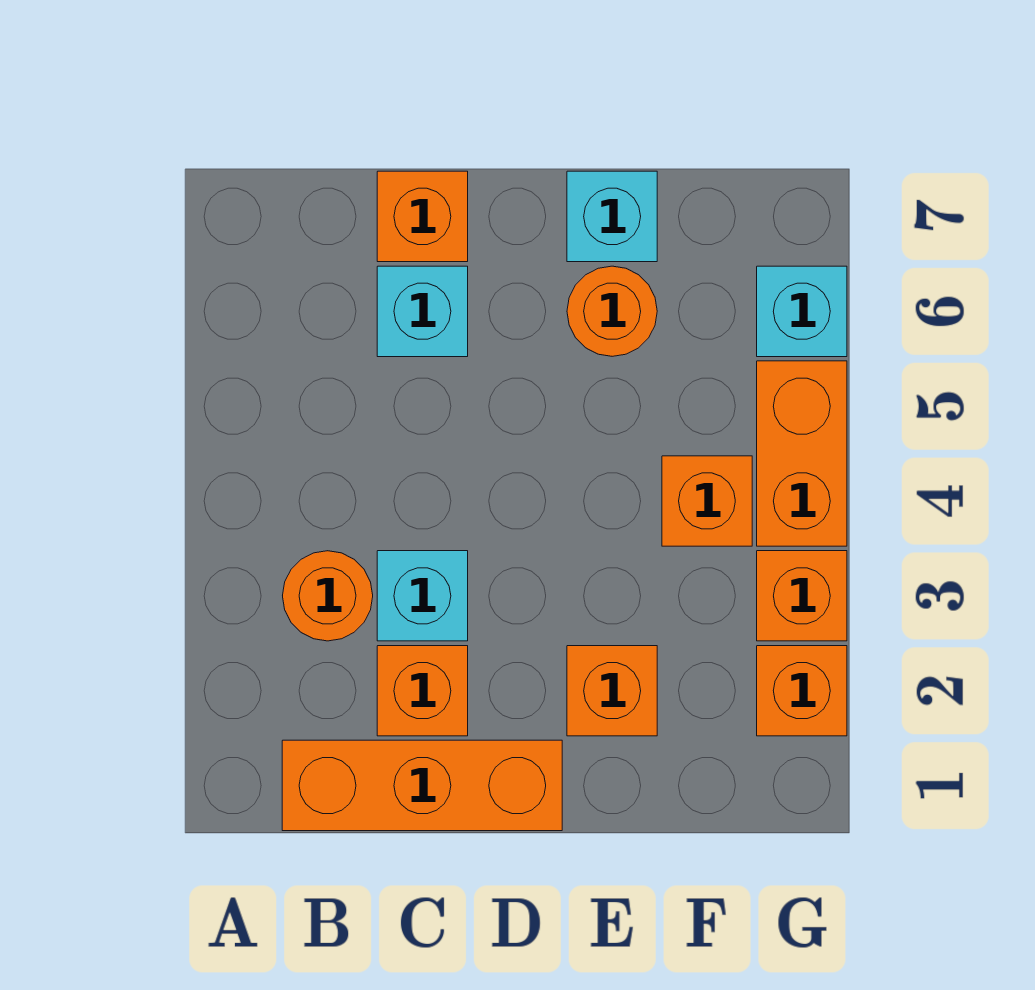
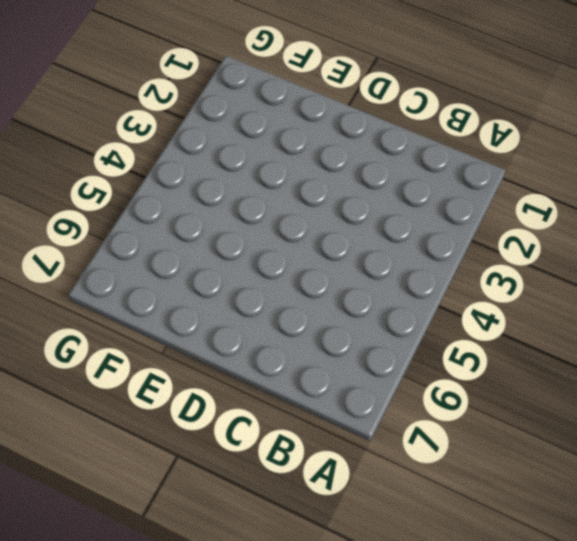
none -> orange 1x3 brick [282,740,562,831]
none -> orange 1x1 round brick [283,551,373,641]
none -> orange 1x1 brick [377,646,468,736]

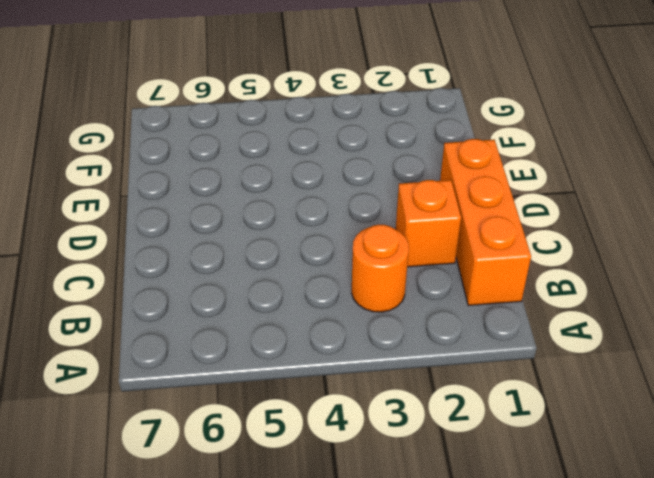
none -> cyan 1x1 brick [377,551,468,641]
none -> cyan 1x1 brick [377,266,468,357]
none -> orange 1x1 brick [377,171,468,262]

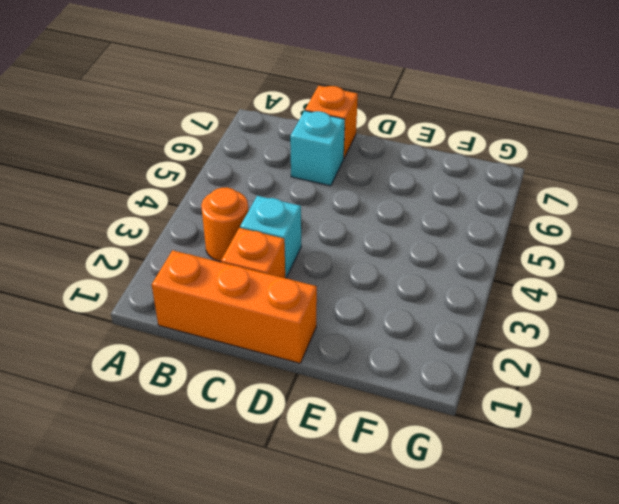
none -> orange 1x1 brick [567,646,657,736]
none -> orange 1x1 round brick [567,266,657,356]
none -> cyan 1x1 brick [567,171,657,262]

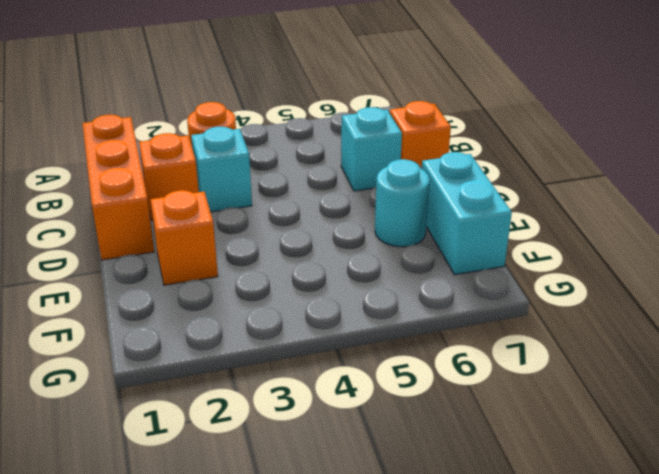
cyan 1x1 round brick [375,159,430,247] -> orange 1x1 round brick [567,266,657,356]
cyan 1x2 brick [422,152,512,275] -> cyan 1x1 brick [567,171,657,262]
none -> orange 1x1 brick [662,456,752,546]
none -> orange 1x1 brick [757,646,847,736]
none -> orange 1x1 brick [757,551,847,641]

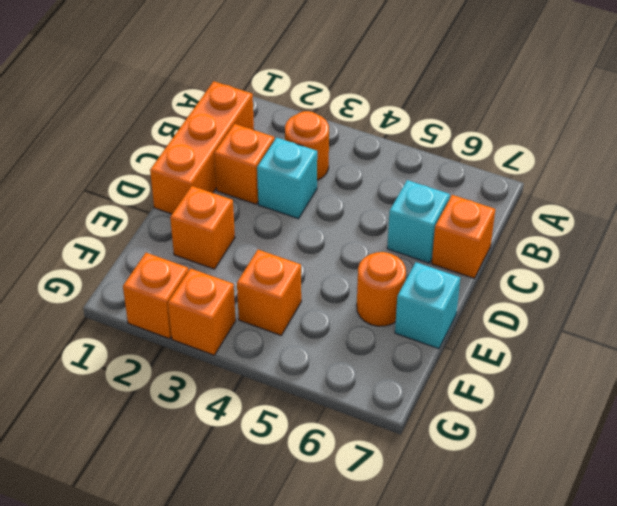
none -> orange 1x2 brick [757,361,847,546]
none -> cyan 1x1 brick [757,266,847,357]

